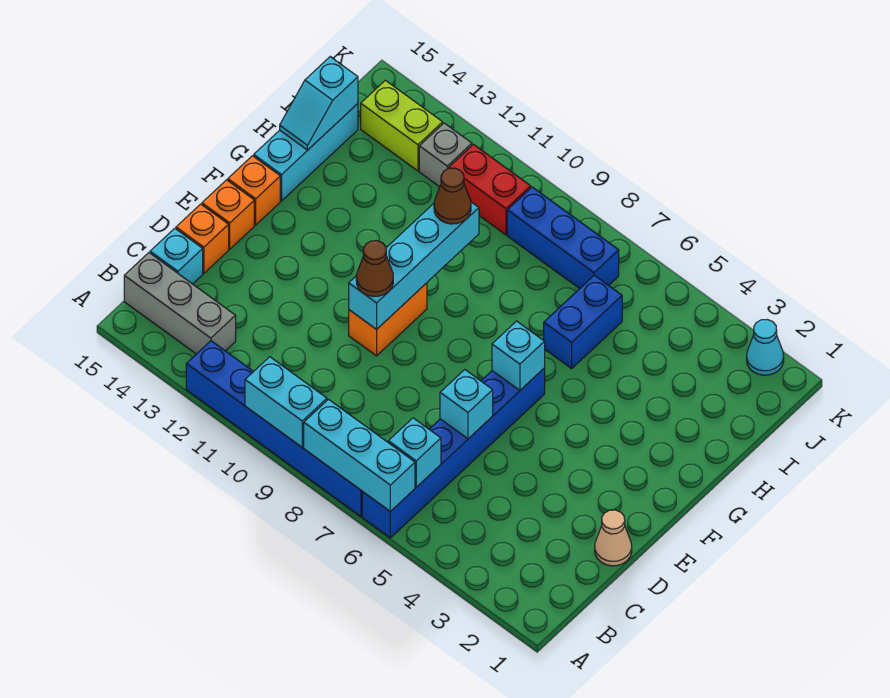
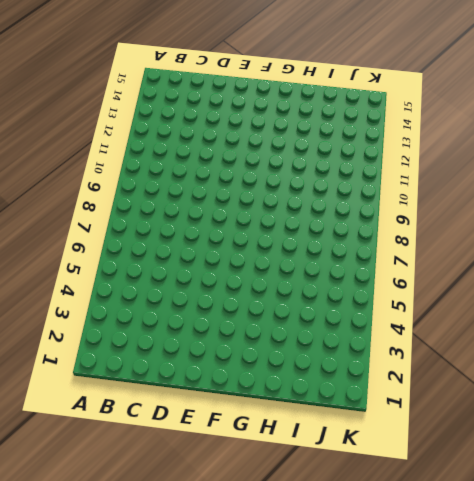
none -> blue 1x6 brick [362,368,545,538]
none -> blue 1x6 brick [186,341,363,516]
none -> grey 1x3 brick [124,253,236,354]

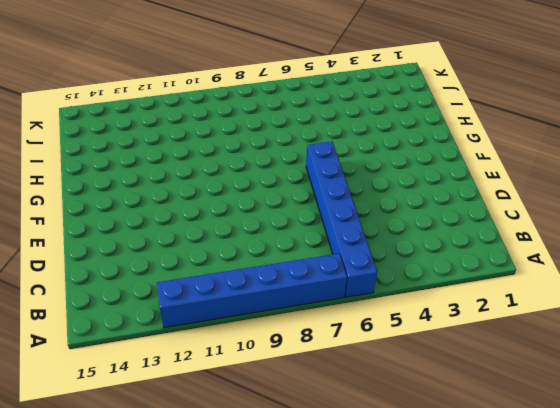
none -> grey 1x3 brick [124,253,236,354]
none -> cyan 1x1 brick [150,228,203,284]
none -> tan 1x1 cone [595,510,632,566]

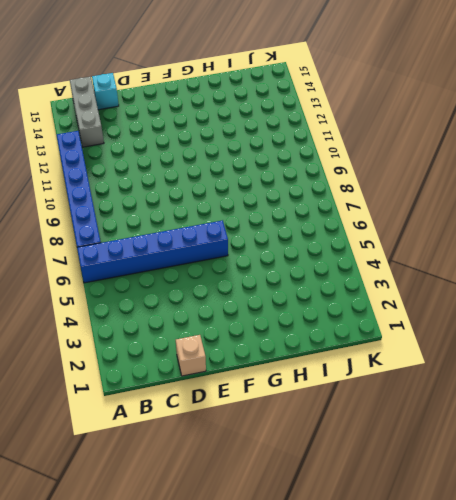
tan 1x1 brick [176,335,206,376] -> tan 1x1 cone [595,510,632,566]
none -> orange 1x1 brick [176,204,229,273]
none -> orange 1x2 brick [349,283,427,356]
none -> orange 1x1 brick [202,180,254,249]

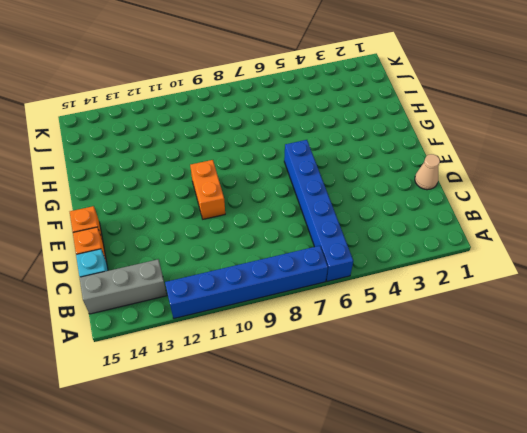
none -> orange 1x1 brick [228,156,280,225]
none -> cyan 1x3 brick [254,104,358,201]
none -> blue 1x2 brick [544,275,622,369]

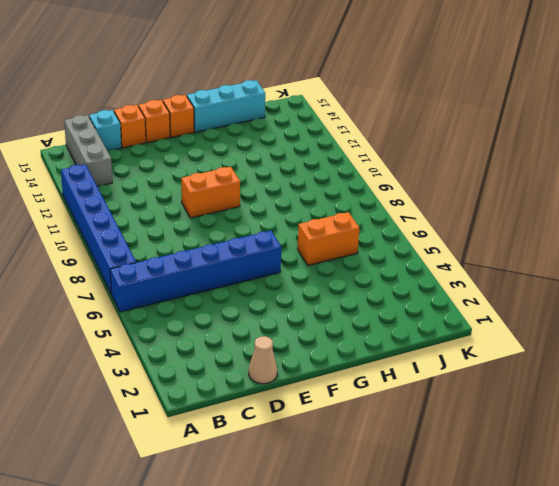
orange 1x2 brick [297,212,359,265] -> blue 1x2 brick [544,275,622,369]
none -> blue 1x3 brick [507,187,619,289]
none -> red 1x2 brick [449,144,531,235]
none -> grey 1x1 brick [419,123,472,187]

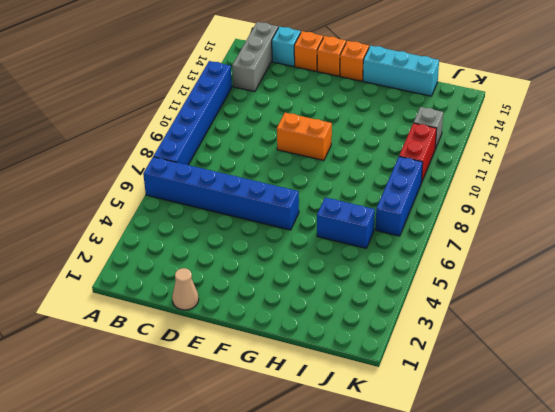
none -> lime 1x2 brick [361,80,443,171]
none -> cyan 1x1 cone [747,320,784,375]
none -> cyan 1x3 brick [304,399,415,511]

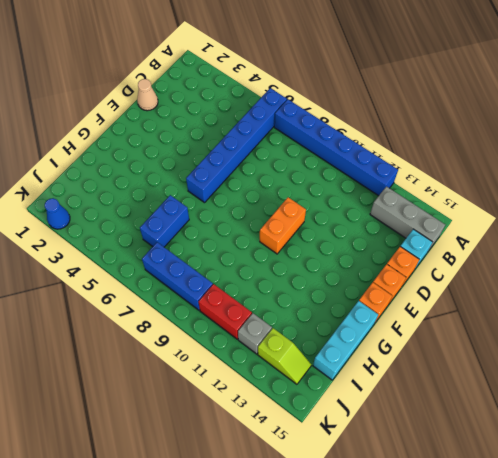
lime 1x2 slope [258,328,311,384] -> lime 1x2 brick [361,80,443,171]
blue 1x1 cone [45,198,70,229] -> cyan 1x1 cone [747,320,784,375]
none -> cyan 1x3 brick [304,399,415,511]
none -> cyan 1x2 brick [245,357,327,447]
none -> cyan 1x1 brick [388,418,441,487]

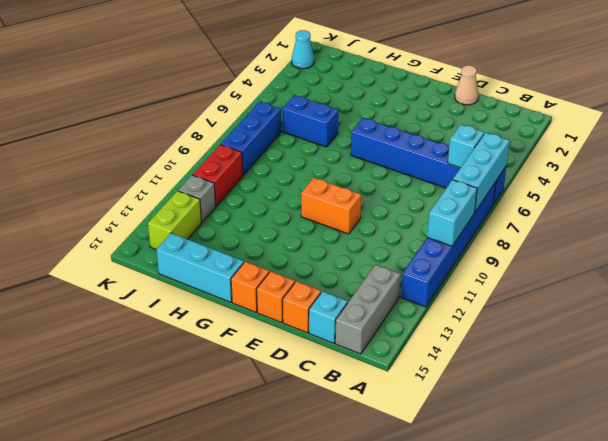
none -> cyan 1x1 brick [440,370,493,439]
none -> cyan 1x4 brick [349,202,479,329]
none -> cyan 1x1 brick [492,321,545,390]

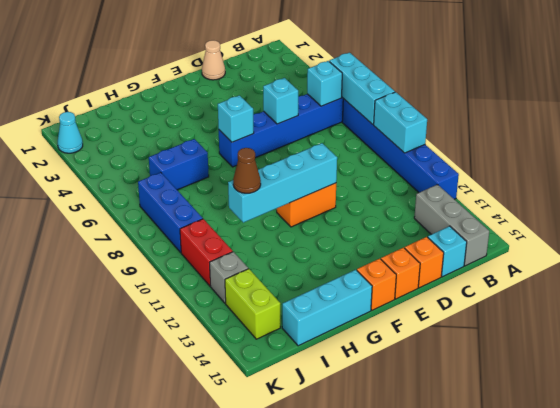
none -> cyan 1x2 slope [280,57,358,150]
none -> brown 1x1 cone [356,241,393,296]

